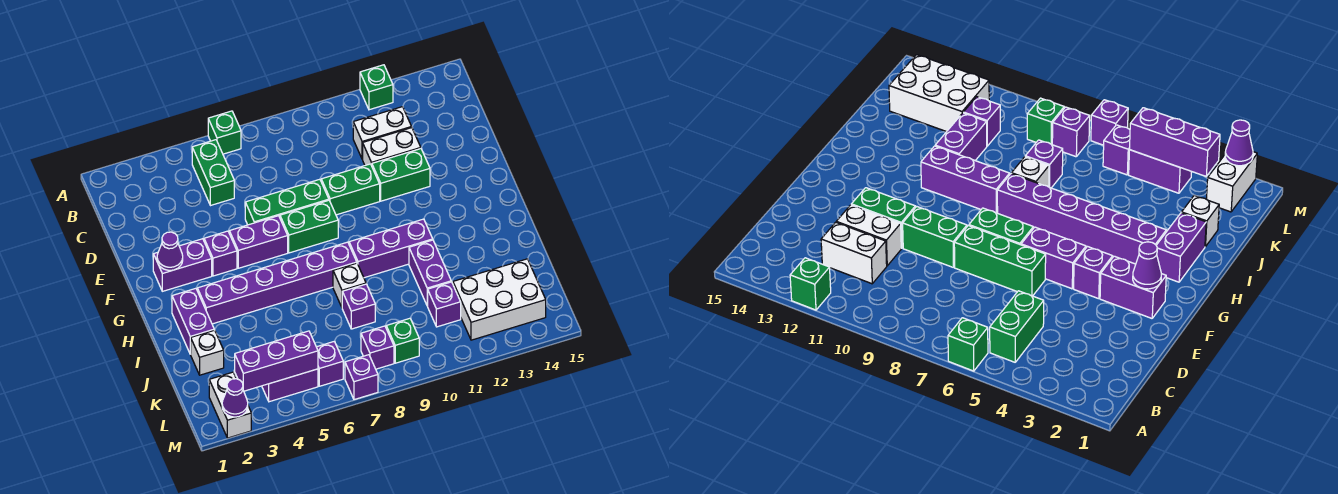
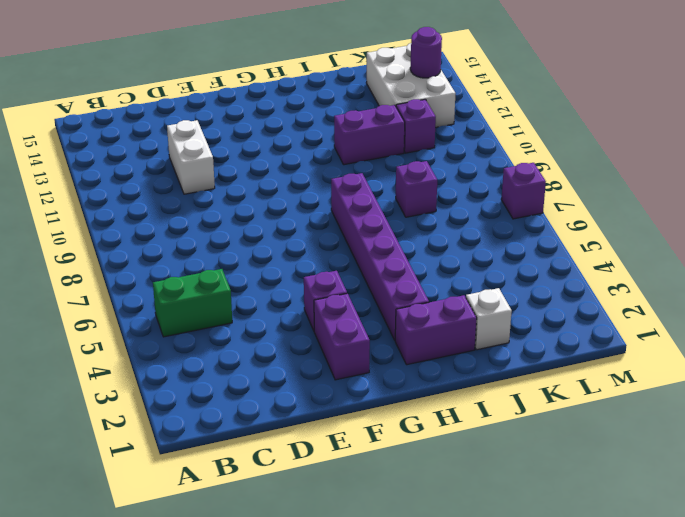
purple 1x1 round brick [410,27,442,78] -> none
none -> green 1x1 brick [208,111,241,154]
none -> green 1x1 brick [360,65,393,110]
none -> white 1x2 brick [353,107,412,159]
none -> green 1x3 brick [245,179,329,225]

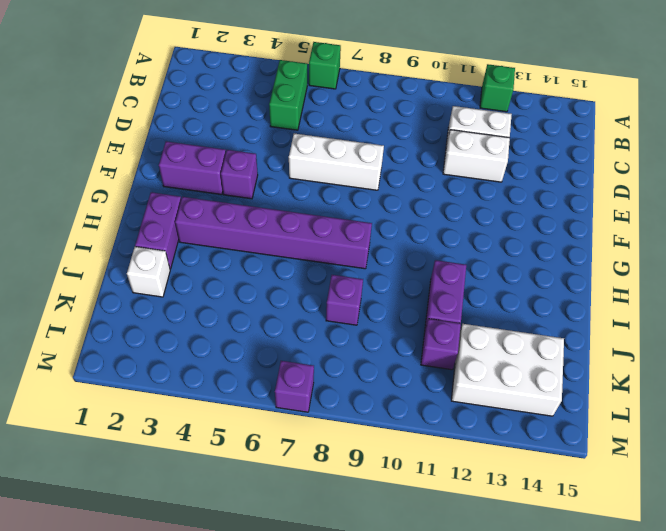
white 1x3 brick [289,133,384,190] -> green 1x3 brick [245,179,329,225]
none -> green 1x2 brick [321,164,380,215]
none -> green 1x2 brick [372,149,430,201]
none -> purple 1x2 brick [229,216,288,268]
none -> green 1x2 brick [280,200,338,253]

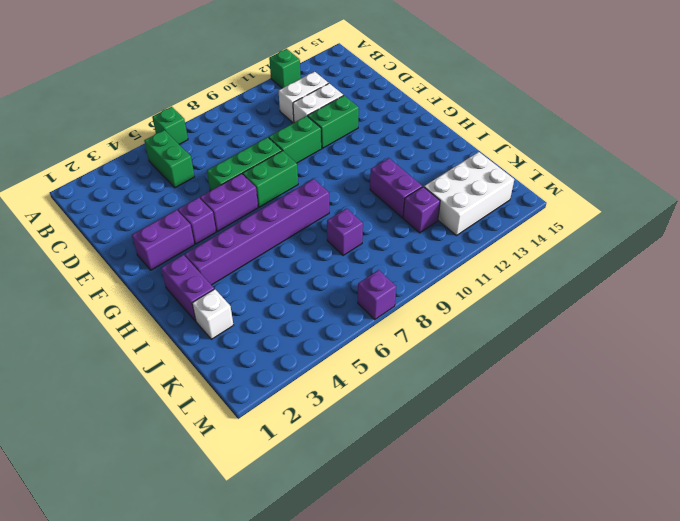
none -> purple 1x3 brick [349,219,433,278]
none -> white 1x1 brick [333,263,366,307]
none -> white 1x2 brick [209,372,251,438]
none -> purple 1x2 brick [262,369,318,402]

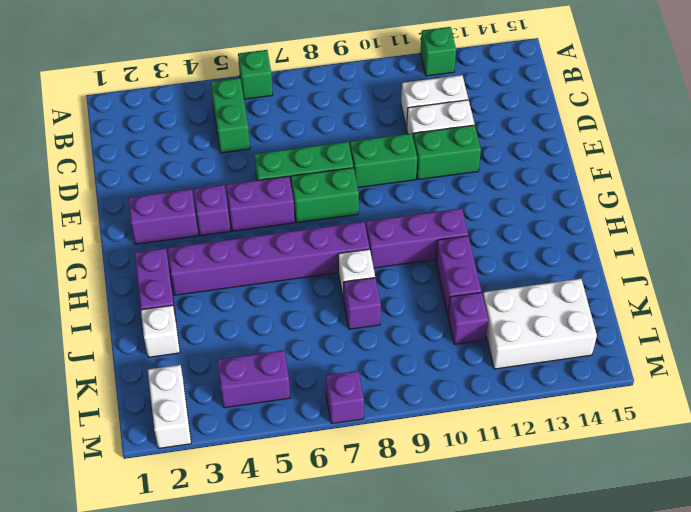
none -> purple 1x1 brick [317,342,343,386]
none -> purple 1x1 brick [361,326,394,369]
none -> green 1x1 brick [386,318,419,363]
none -> purple 1x1 cone [157,232,183,270]

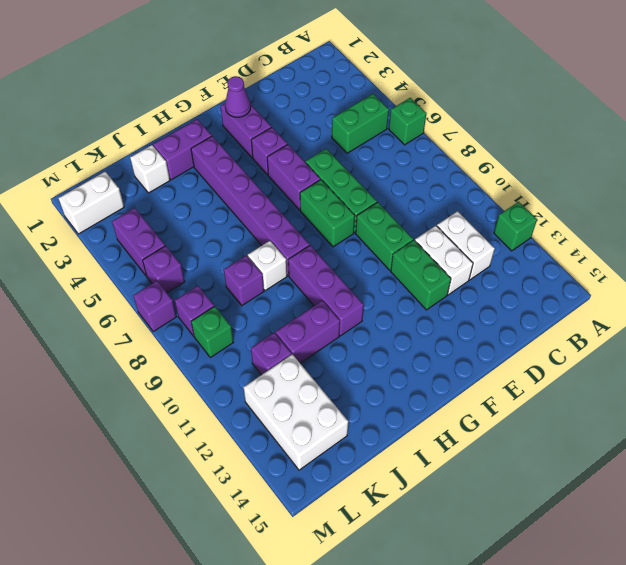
none -> purple 1x3 brick [235,331,318,391]
none -> purple 1x1 cone [222,379,248,417]

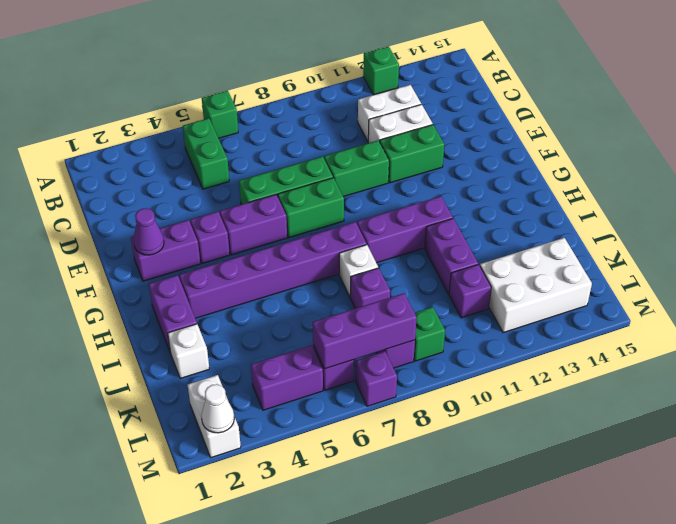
purple 1x3 brick [313,293,417,369] -> purple 1x3 brick moved to [235,331,318,391]
white 1x1 cone [201,384,234,433] -> purple 1x1 cone [222,379,248,417]

